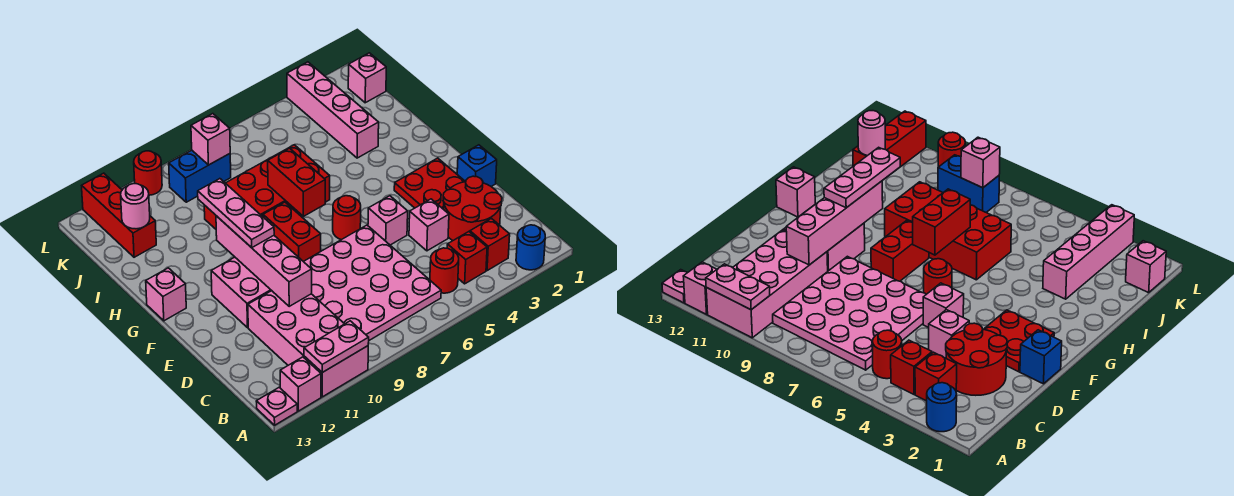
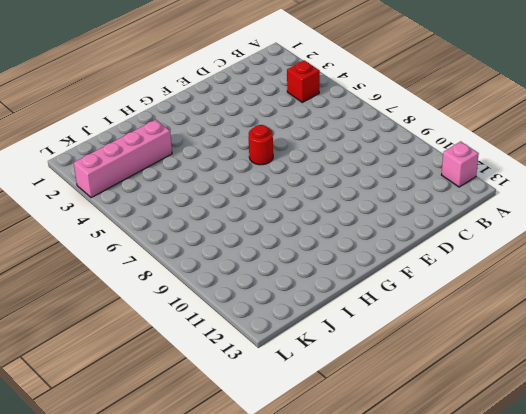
none -> blue 1x1 round brick [516,225,545,270]
none -> pink 2x4 brick [248,291,368,397]
none -> pink 1x1 plate [256,387,297,425]

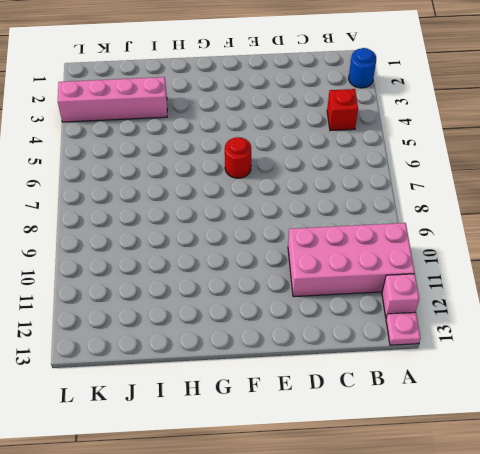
none -> red 1x1 brick [470,218,510,271]
none -> red 1x1 round brick [430,248,459,293]
none -> pink 4x4 plate [303,225,441,340]

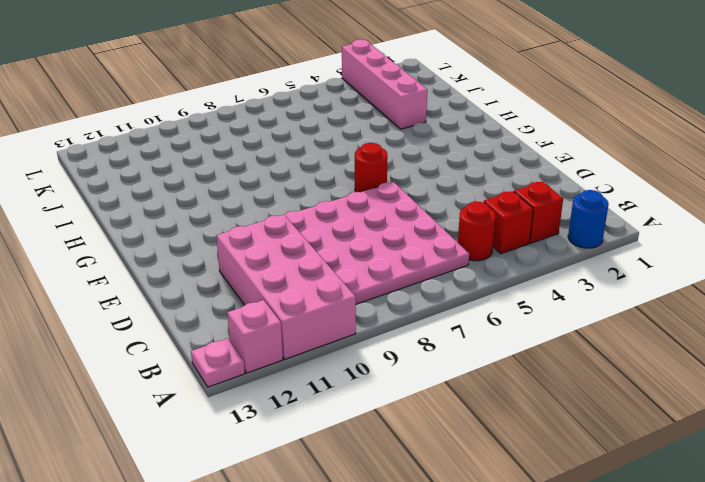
none -> red 2x2 round brick [443,176,502,241]
none -> pink 1x1 brick [409,199,449,251]
none -> blue 1x1 brick [457,145,497,186]

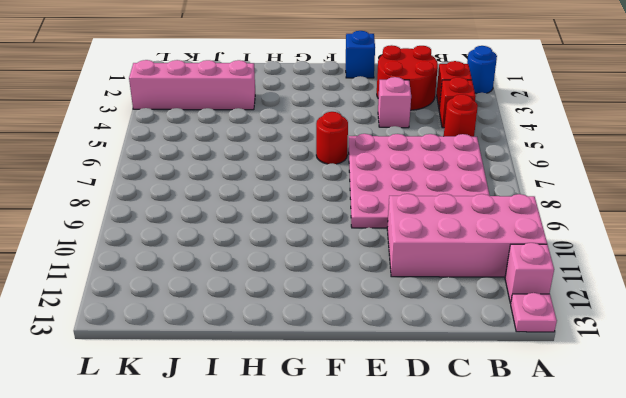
none -> red 2x2 plate [394,158,465,209]
none -> pink 1x1 brick [368,196,408,245]
none -> pink 2x2 brick [211,257,272,328]

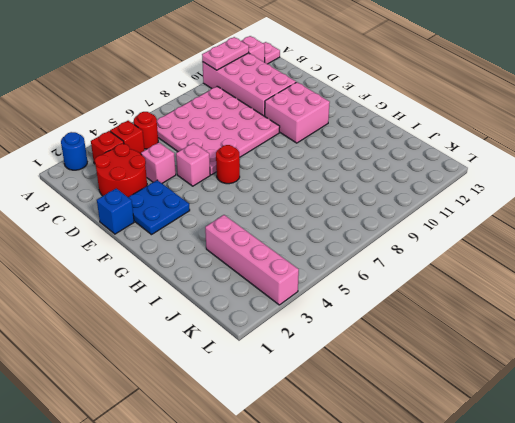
blue 2x2 plate [128,180,190,235] -> red 2x2 plate [394,158,465,209]
none -> red 1x2 brick [263,202,321,261]
none -> pink 1x1 brick [146,268,186,321]
none -> red 2x4 brick [204,145,330,229]

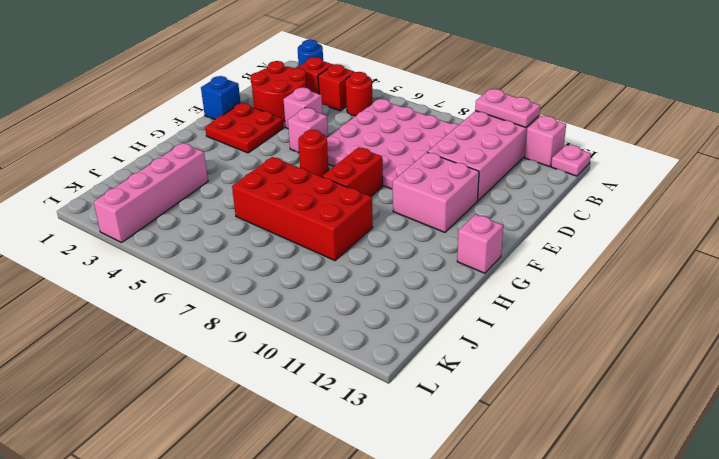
none -> red 1x3 brick [82,173,156,257]
none -> pink 1x1 brick [348,53,386,103]
none -> blue 1x2 brick [169,150,231,202]

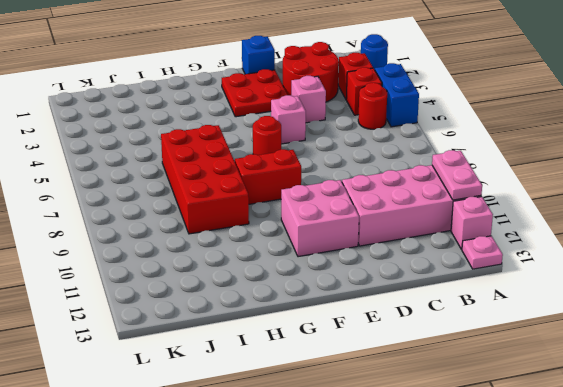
blue 1x2 brick [375,63,419,127] -> blue 1x2 brick moved to [169,150,231,202]
none -> pink 4x4 plate [303,225,441,340]
none -> pink 1x1 brick [146,268,186,321]
none -> pink 1x4 brick [287,62,379,158]

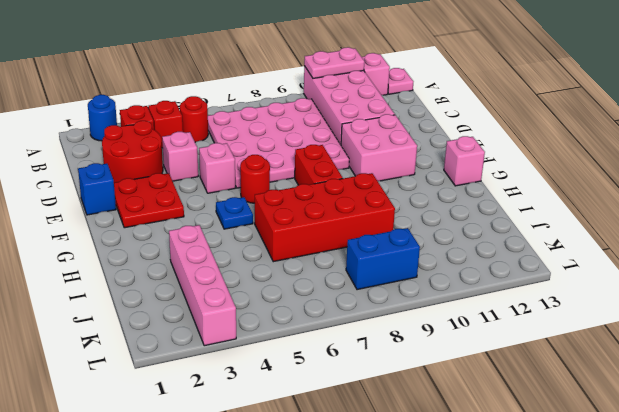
blue 1x1 plate [216,197,253,229] -> none
none -> red 1x3 brick [82,173,156,257]
none -> pink 1x1 brick [348,53,386,103]
none -> red 1x1 round brick [134,151,162,195]

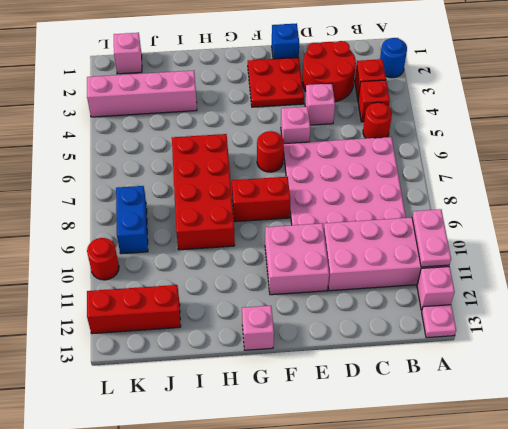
none -> pink 1x4 brick [216,216,312,306]
none -> red 1x2 brick [268,148,325,216]
none -> pink 1x1 round brick [121,184,150,229]

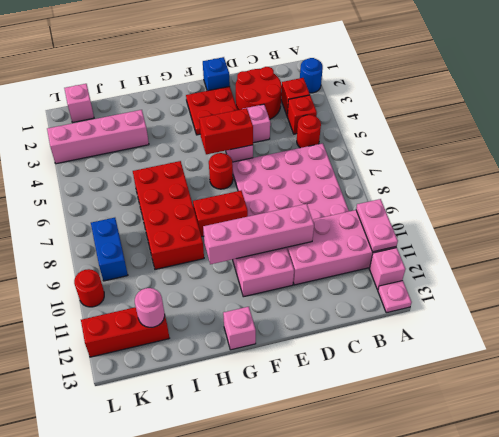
red 1x2 brick [199,108,253,154] -> red 1x2 brick moved to [268,148,325,216]
none -> pink 1x1 brick [191,114,230,165]
none -> pink 1x3 plate [198,179,274,248]

